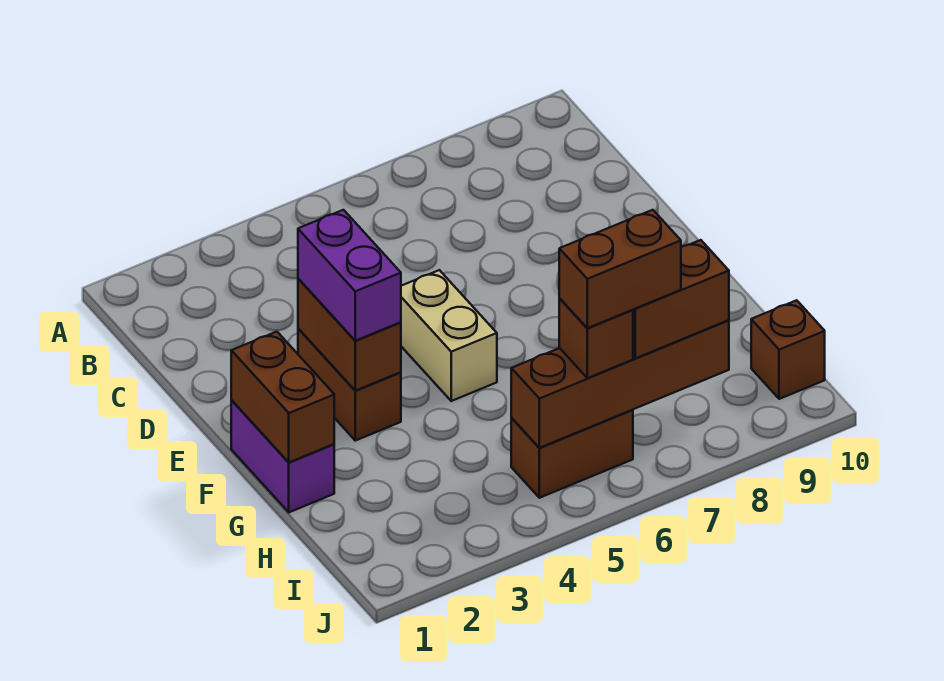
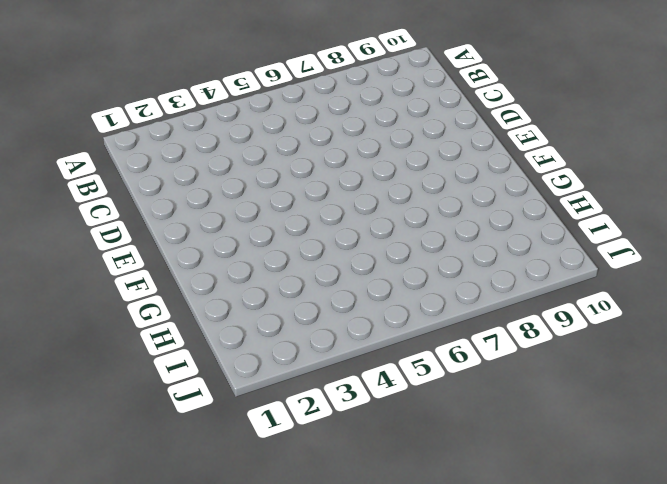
none -> brown 1x2 brick [298,329,401,441]
none -> tan 1x2 brick [401,270,497,401]
none -> purple 1x2 brick [231,400,334,512]

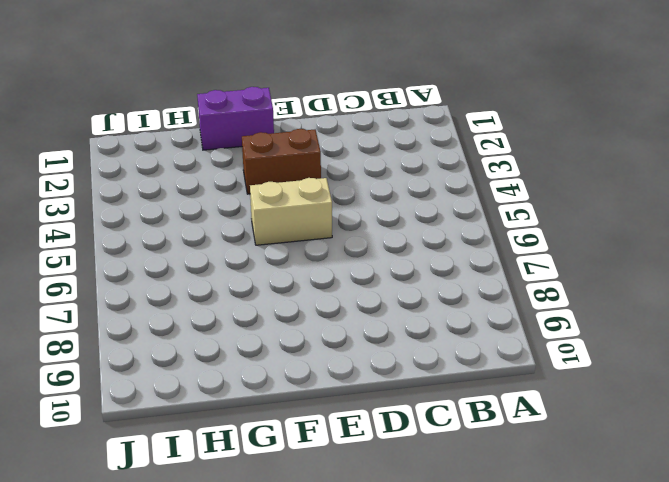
none -> brown 1x2 brick [511,410,633,498]
none -> brown 1x1 brick [751,300,825,399]
none -> brown 1x2 brick [298,279,401,391]

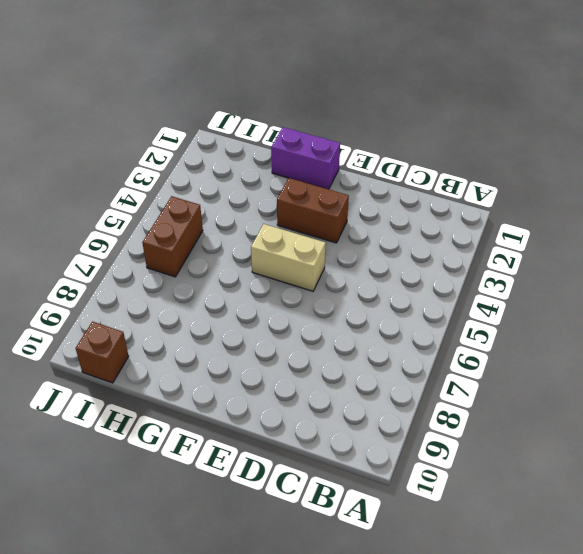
none -> brown 1x2 brick [298,279,401,391]
none -> brown 1x2 brick [231,332,334,462]
none -> brown 1x4 brick [511,320,729,448]

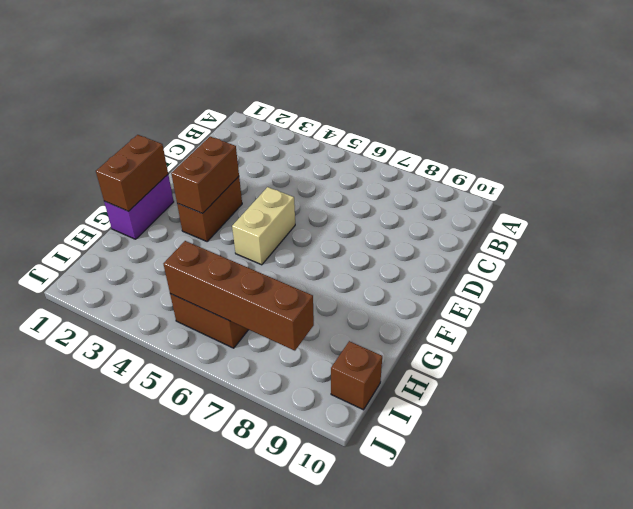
none -> purple 1x2 brick [298,210,401,341]
none -> brown 1x1 brick [559,298,633,378]
none -> brown 1x2 brick [633,240,729,358]

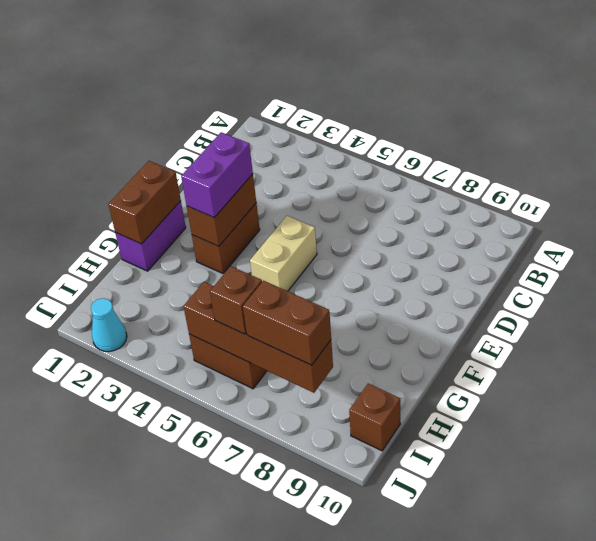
cyan 1x1 cone [91,298,127,352] -> none
none -> brown 1x2 brick [559,210,681,328]

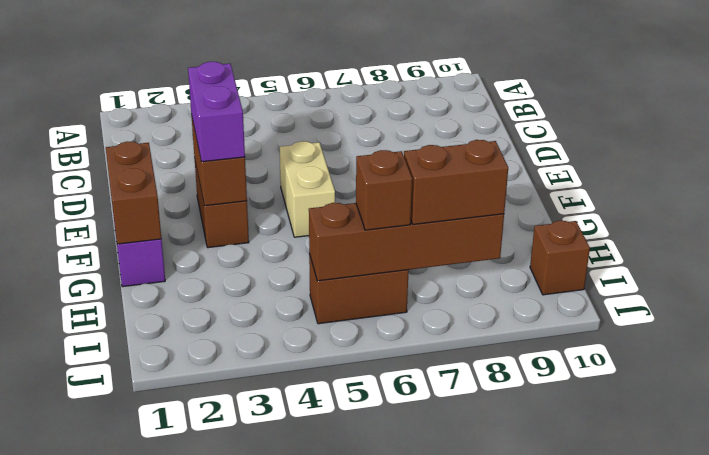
none -> brown 1x2 brick [559,210,681,328]

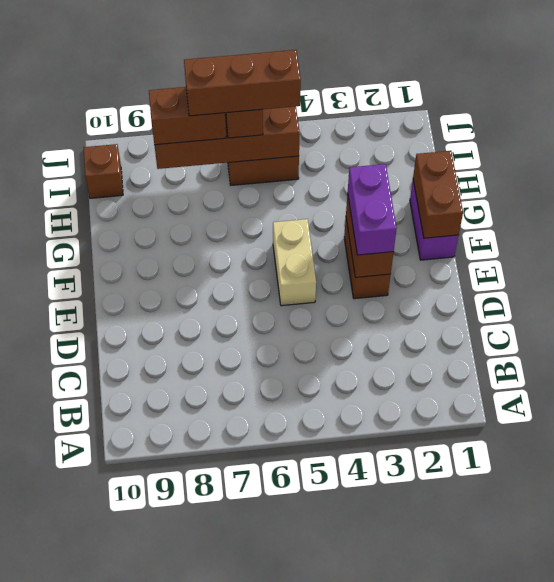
brown 1x3 brick [184,50,301,116] -> brown 1x2 brick [559,210,681,328]

